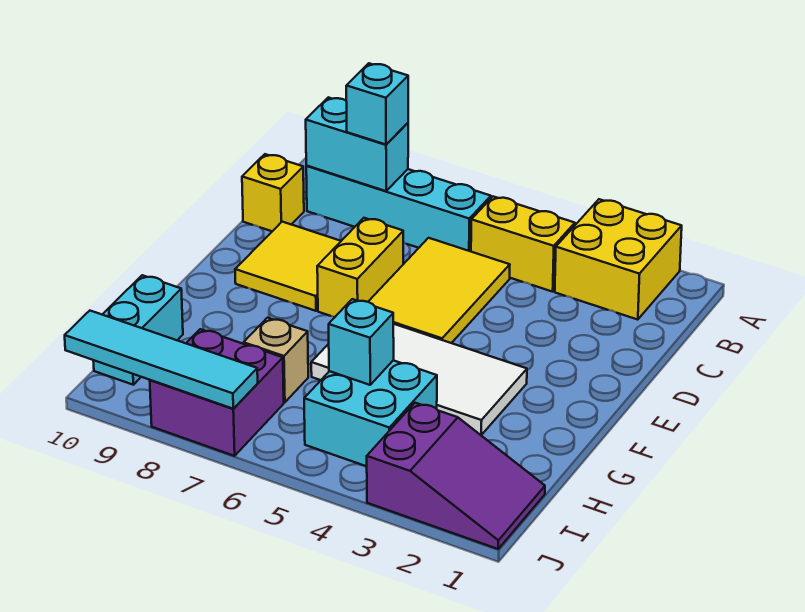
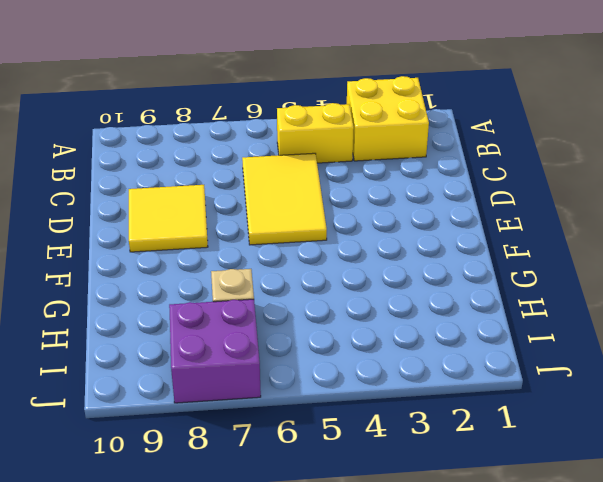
none -> cyan 1x4 brick [306,166,491,251]
none -> yellow 1x1 brick [242,154,304,231]
none -> yellow 1x2 brick [317,218,403,317]

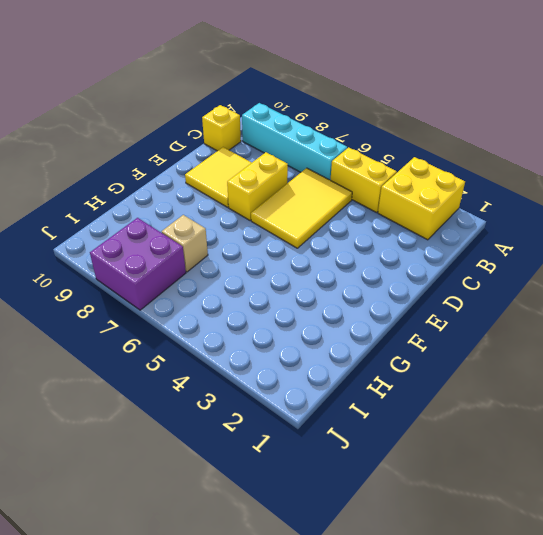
none -> white 2x4 tile [311,324,527,435]
none -> cyan 2x2 brick [304,360,437,466]
none -> cyan 1x2 brick [93,275,183,385]

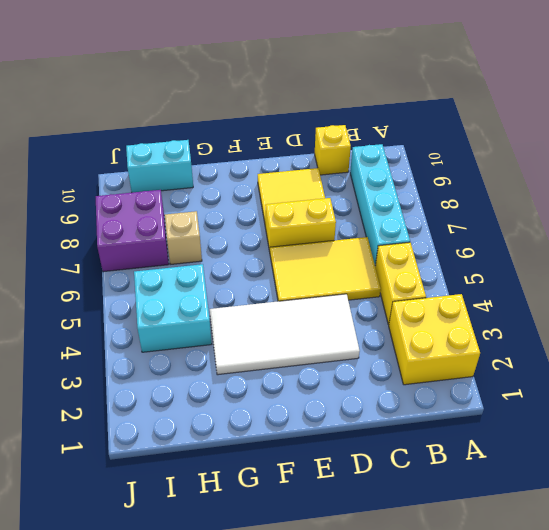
white 2x4 tile [210,294,360,375] -> white 2x4 tile turned to [311,324,527,435]
none -> purple 2x3 slope [367,403,545,549]
none -> cyan 1x2 brick [306,97,408,191]
none -> cyan 1x1 brick [329,299,394,385]

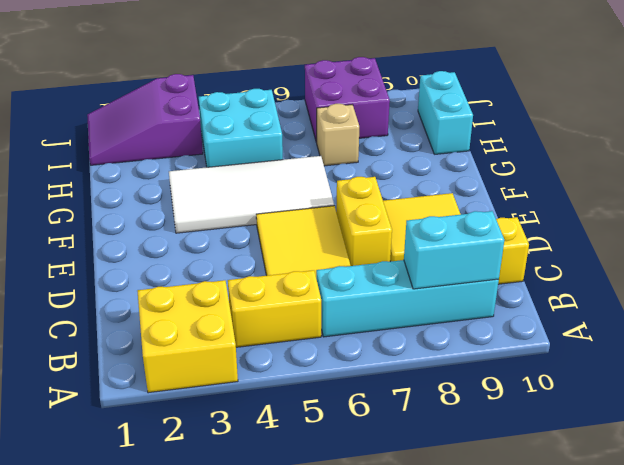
none -> cyan 1x1 brick [329,299,394,385]
none -> cyan 1x4 tile [65,311,258,409]
none -> cyan 1x1 brick [346,63,408,145]

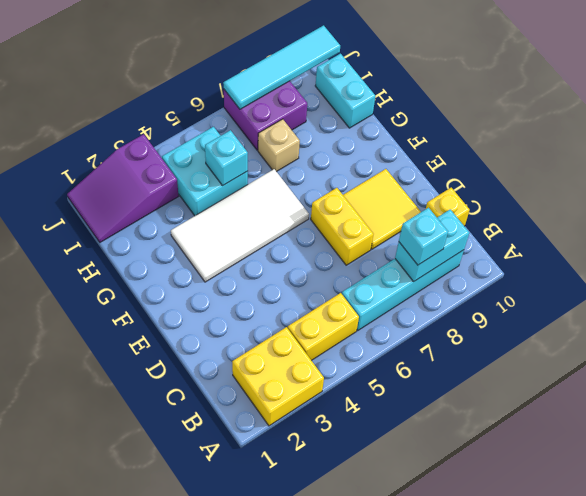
none -> yellow 2x3 tile [368,238,510,343]

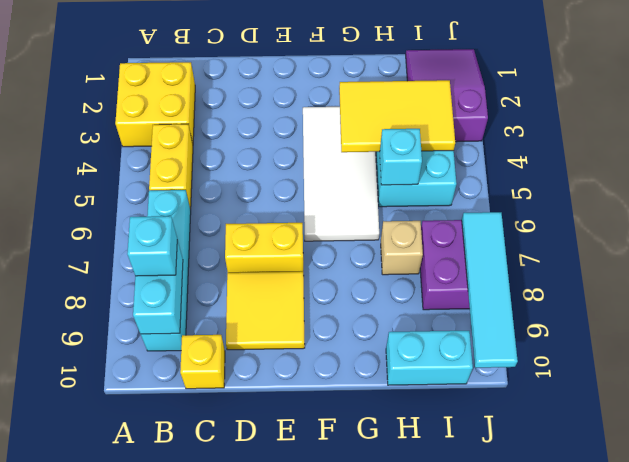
yellow 2x3 tile [339,80,455,152] -> yellow 2x3 tile moved to [368,238,510,343]

